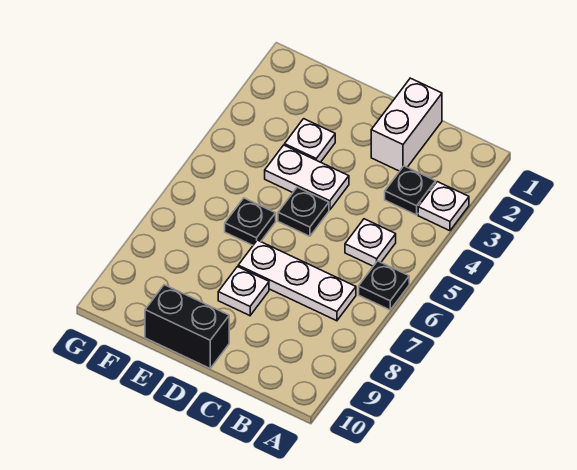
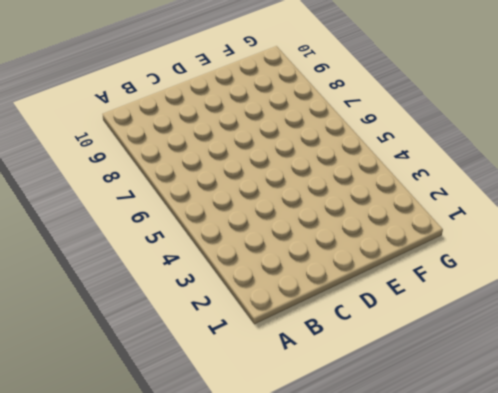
none -> white 1x1 plate [418,182,469,231]
none -> black 1x1 plate [359,261,409,310]
none -> black 1x1 plate [385,166,436,215]

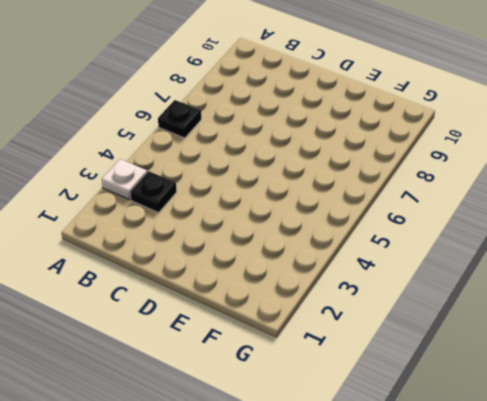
none -> white 1x1 plate [345,219,396,266]
none -> white 1x3 plate [238,240,356,321]
none -> white 1x2 brick [371,78,442,171]

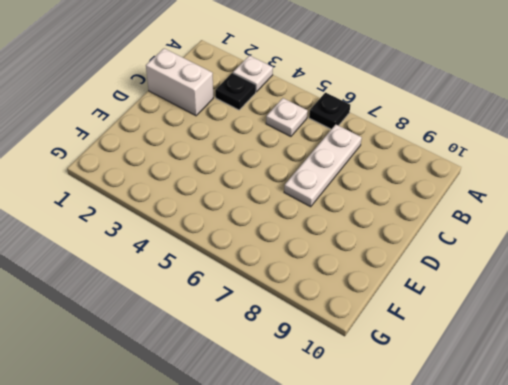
none -> white 1x2 plate [265,145,349,210]
none -> black 1x1 plate [278,187,329,236]
none -> white 1x1 plate [218,267,269,316]

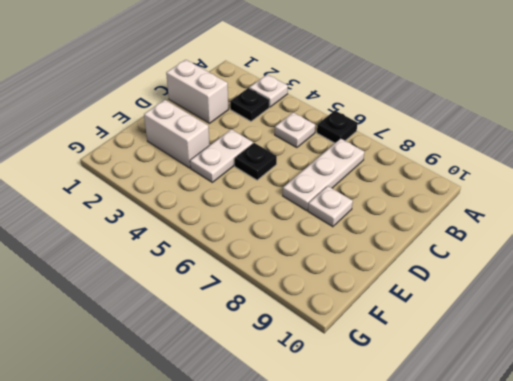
white 1x2 brick [144,100,210,168] -> white 1x1 plate [285,119,335,162]
none -> black 1x2 brick [145,285,229,368]
none -> black 1x1 plate [225,198,276,245]

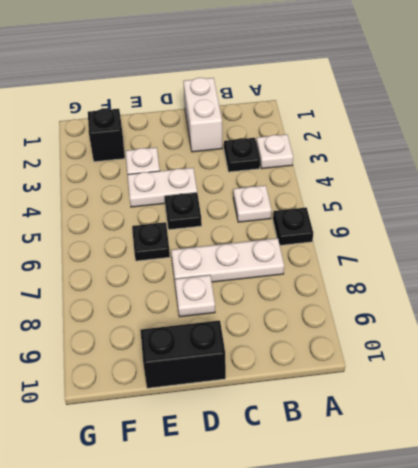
black 1x1 brick [88,109,125,162] -> none

